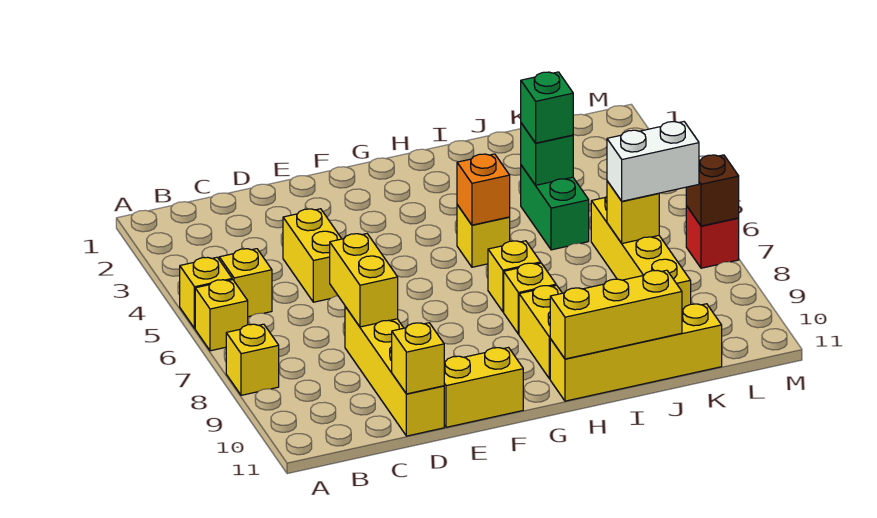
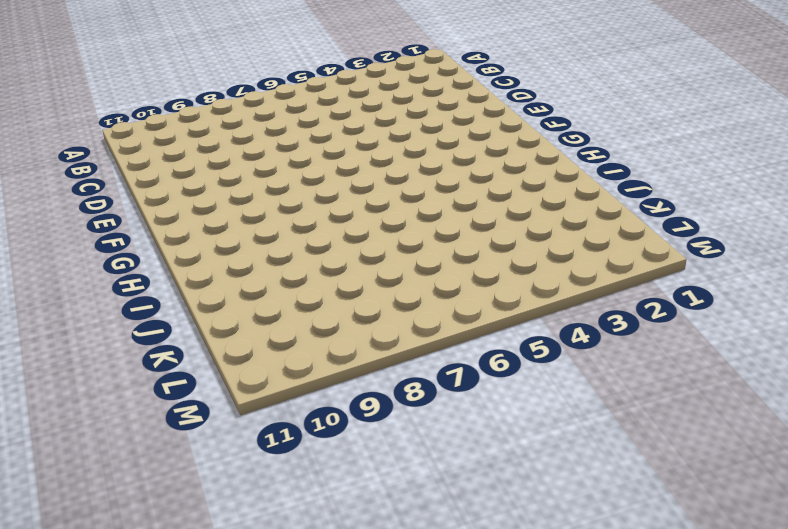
none -> yellow 1x1 brick [180,257,232,328]
none -> yellow 1x1 brick [195,280,248,351]
none -> yellow 1x1 brick [226,324,279,395]

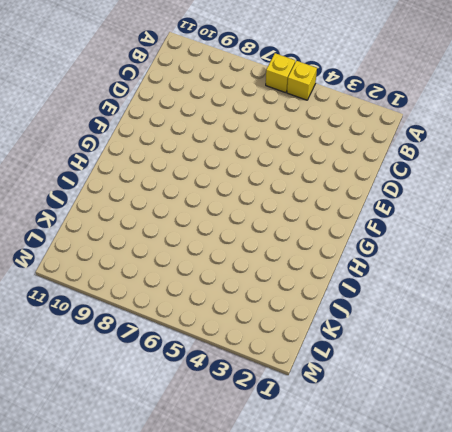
none -> yellow 1x1 brick [226,324,279,395]
none -> yellow 1x1 brick [219,249,272,317]
none -> yellow 1x2 brick [283,209,342,302]

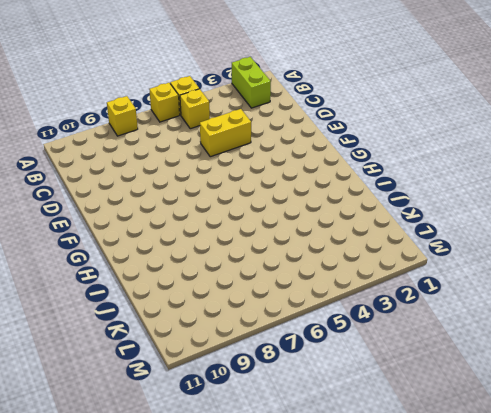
lime 1x2 brick [232,57,271,108] -> none
none -> yellow 1x4 brick [345,307,444,436]
none -> yellow 1x2 brick [444,348,523,427]
none -> yellow 1x1 brick [457,205,510,267]

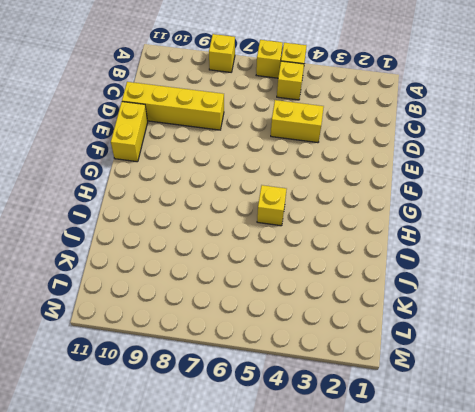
none -> yellow 1x1 brick [488,241,541,312]
none -> yellow 1x1 brick [504,263,556,334]
none -> yellow 1x2 brick [519,285,562,379]

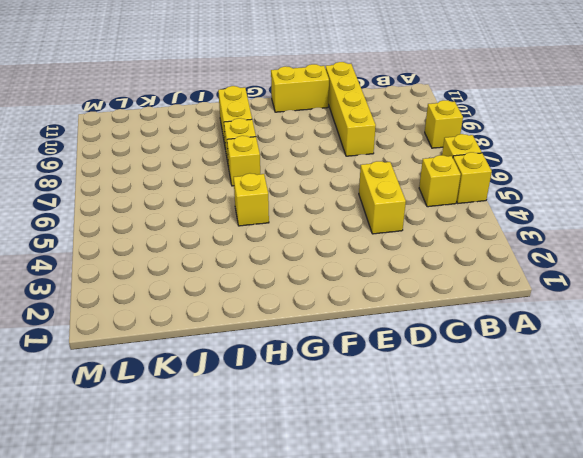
none -> yellow 1x4 brick [550,304,722,401]
none -> green 1x2 brick [521,165,589,250]
none -> yellow 1x4 brick [591,197,691,309]

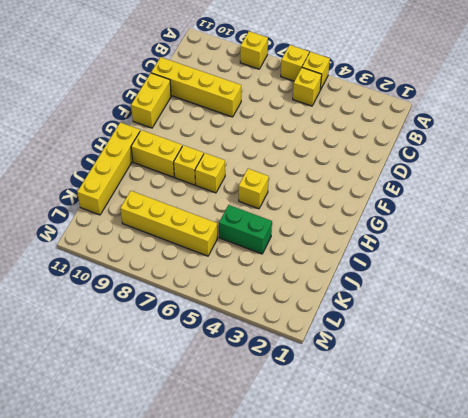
none -> yellow 1x2 brick [283,209,342,302]
none -> red 1x1 brick [686,206,739,268]
none -> yellow 1x2 brick [330,234,398,327]

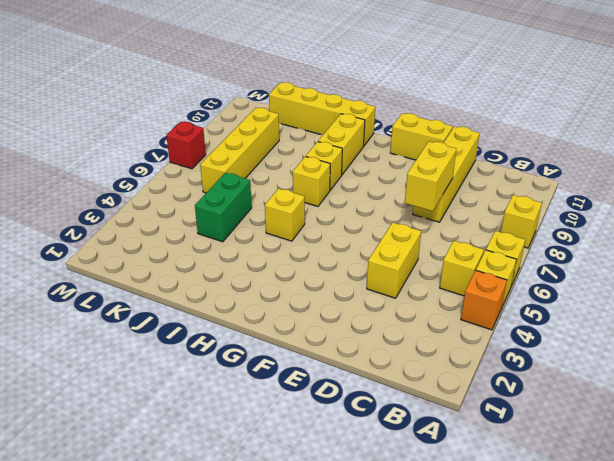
orange 1x1 brick [461,270,507,330] -> orange 1x1 brick moved to [457,154,510,225]
none -> yellow 1x1 brick [392,323,444,394]
none -> yellow 1x3 brick [550,270,682,359]
none -> green 1x1 brick [521,123,573,185]

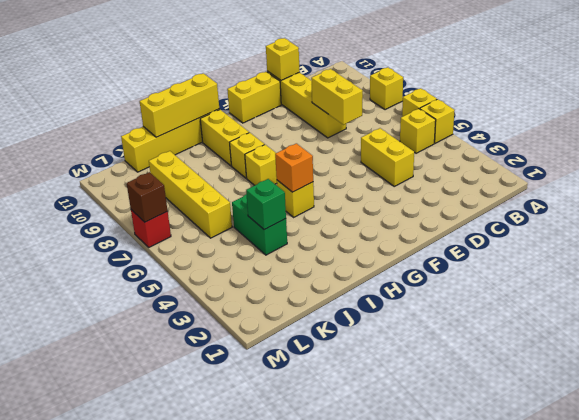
none -> yellow 1x1 brick [607,181,659,243]
none -> green 1x1 brick [521,72,573,143]
none -> white 1x2 brick [607,122,699,201]

